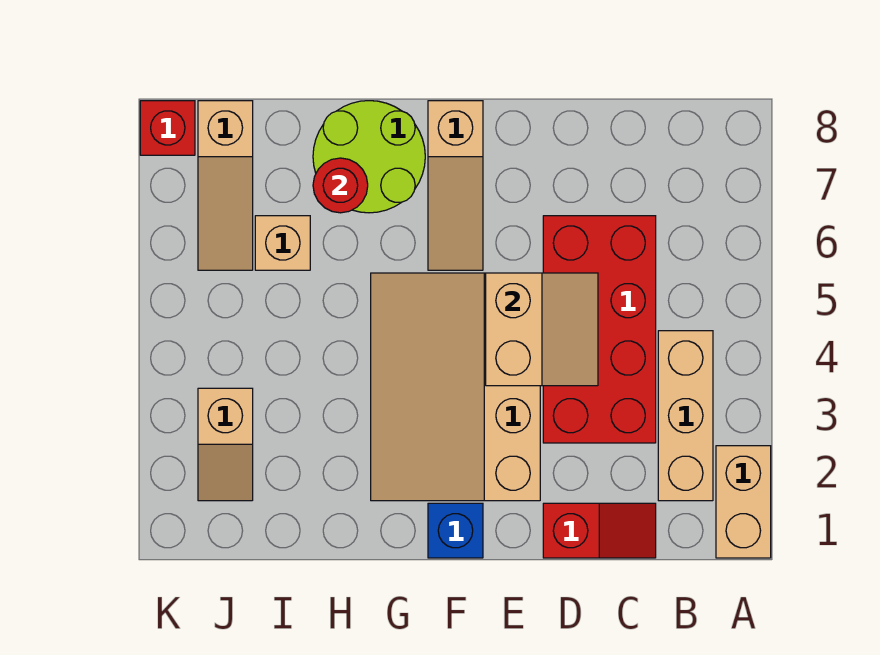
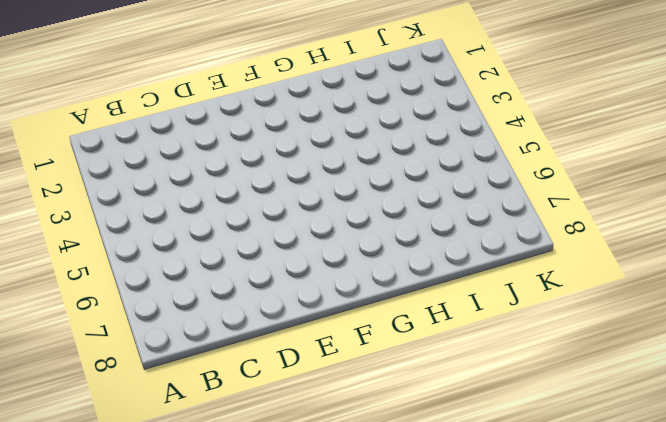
none -> tan 1x2 brick [716,446,771,558]
none -> tan 1x3 brick [658,331,713,501]
none -> red 1x2 slope [543,503,656,558]

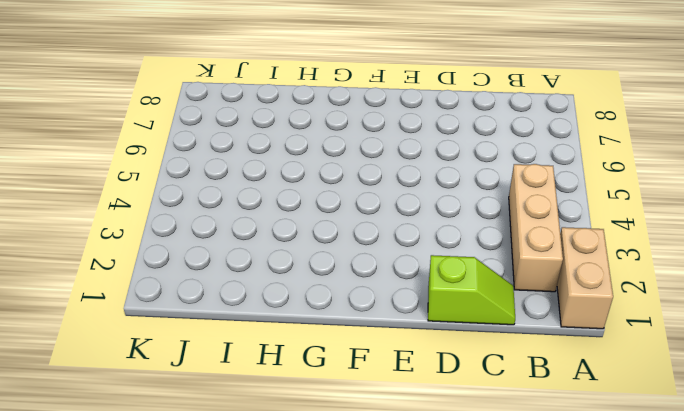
lime 1x2 slope [428,255,515,325] -> red 1x2 slope [543,503,656,558]
none -> red 2x4 brick [543,216,656,443]
none -> tan 3x4 slope [371,273,540,501]
none -> blue 1x1 brick [428,503,483,558]

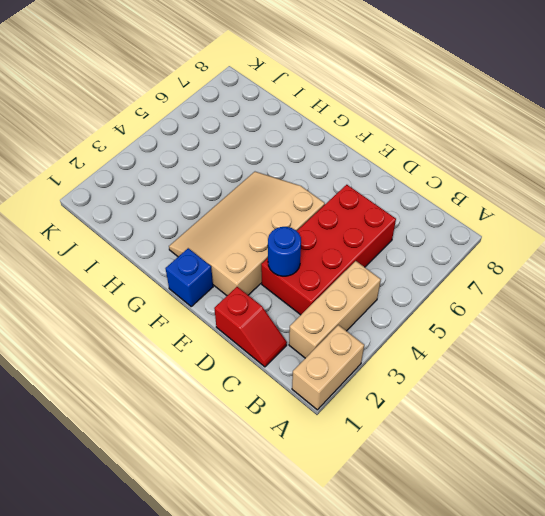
blue 1x1 round brick [268,227,301,276] -> none
none -> tan 1x3 slope [428,101,483,270]
none -> lime 2x2 round brick [313,101,425,213]
none -> tan 1x1 brick [255,216,310,270]

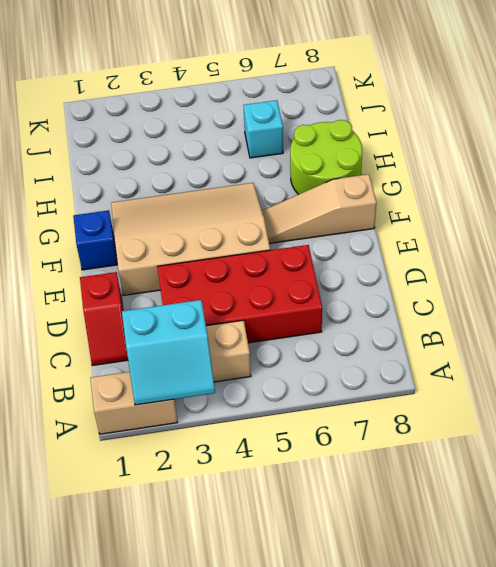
cyan 2x2 slope [122,300,215,405] -> none
cyan 1x1 brick [243,100,283,158] -> tan 1x1 brick [255,216,310,270]
none -> tan 1x2 slope [198,388,253,501]
none -> tan 1x3 slope [198,101,253,270]
none -> red 1x1 brick [140,101,195,155]

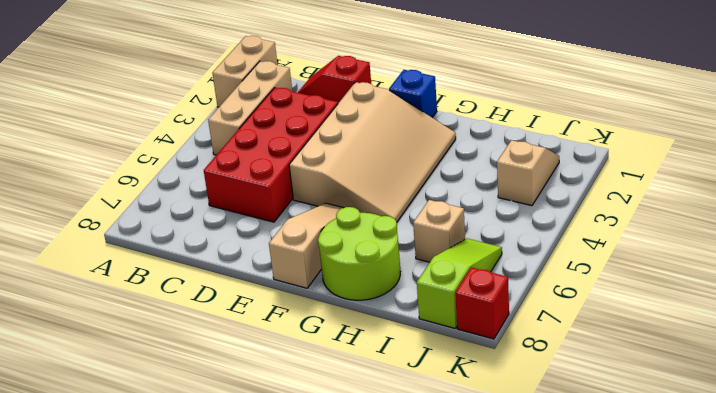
lime 1x3 slope [417,239,502,328] -> tan 1x3 slope [198,101,253,270]
none -> tan 2x2 slope [486,273,598,386]
none -> red 1x1 round brick [313,158,368,213]

